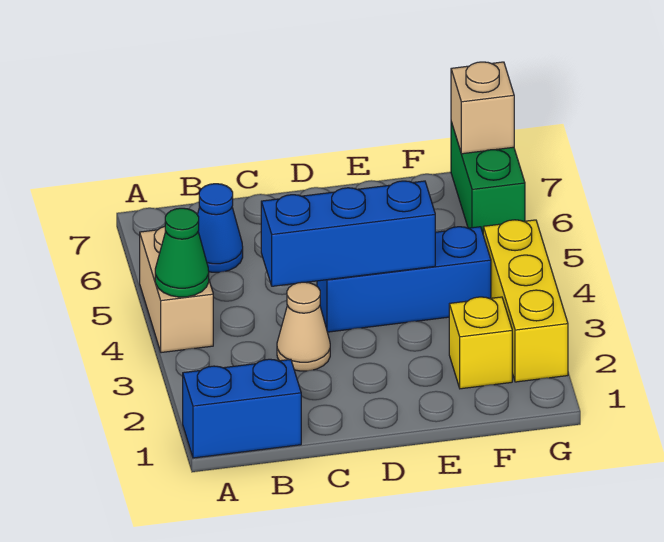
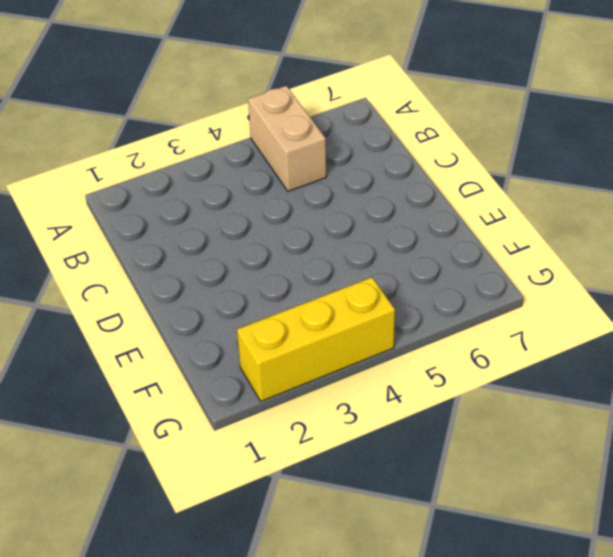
tan 1x2 brick [248,86,326,191] -> tan 1x2 brick turned to [140,226,213,353]
none -> blue 1x2 brick [183,359,301,458]
none -> blue 1x1 cone [197,184,243,272]

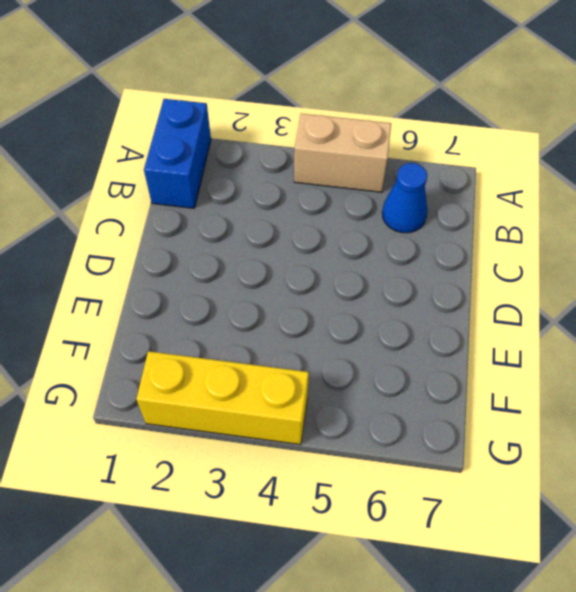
none -> tan 1x1 cone [277,282,330,371]
none -> blue 1x3 brick [317,227,491,332]

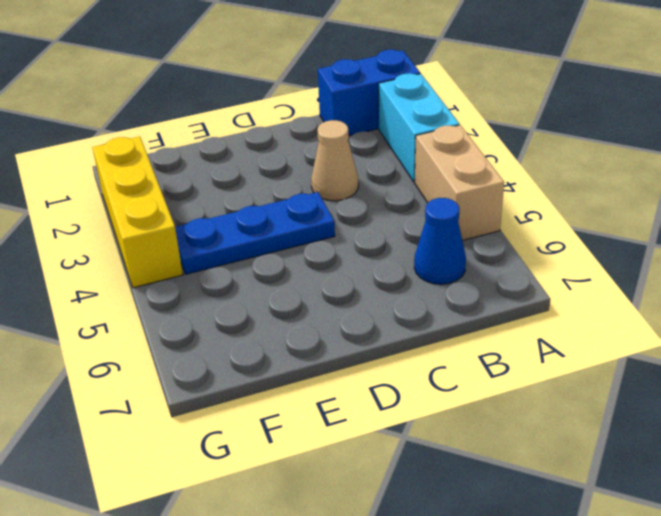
cyan 1x2 brick [379,73,460,182] -> none
blue 1x3 plate [175,192,335,274] -> blue 1x3 brick [317,227,491,332]
none -> yellow 1x1 brick [449,297,512,389]
none -> green 1x2 brick [451,122,525,232]

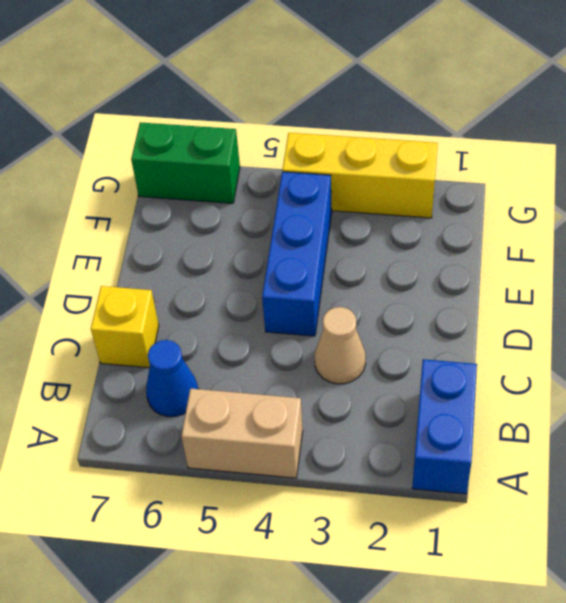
yellow 1x1 brick [91,286,159,368] -> yellow 1x1 brick moved to [449,297,512,389]
none -> green 1x1 cone [155,208,209,297]
none -> blue 1x3 brick [261,181,435,286]

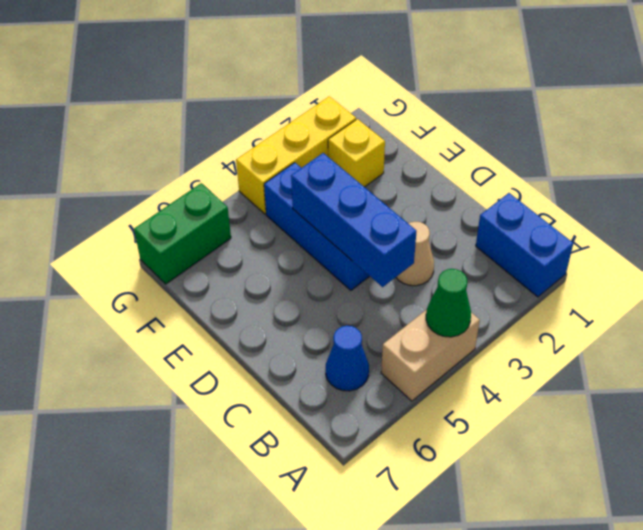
none -> tan 1x1 brick [451,62,514,154]

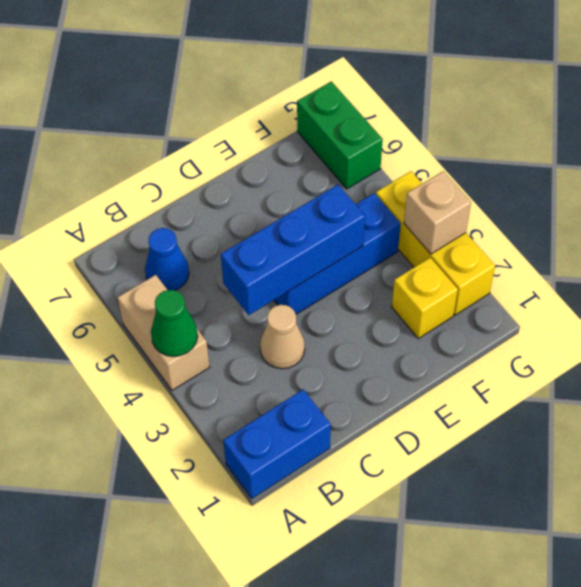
tan 1x1 brick [404,171,471,254] -> tan 1x1 brick moved to [451,62,514,154]

